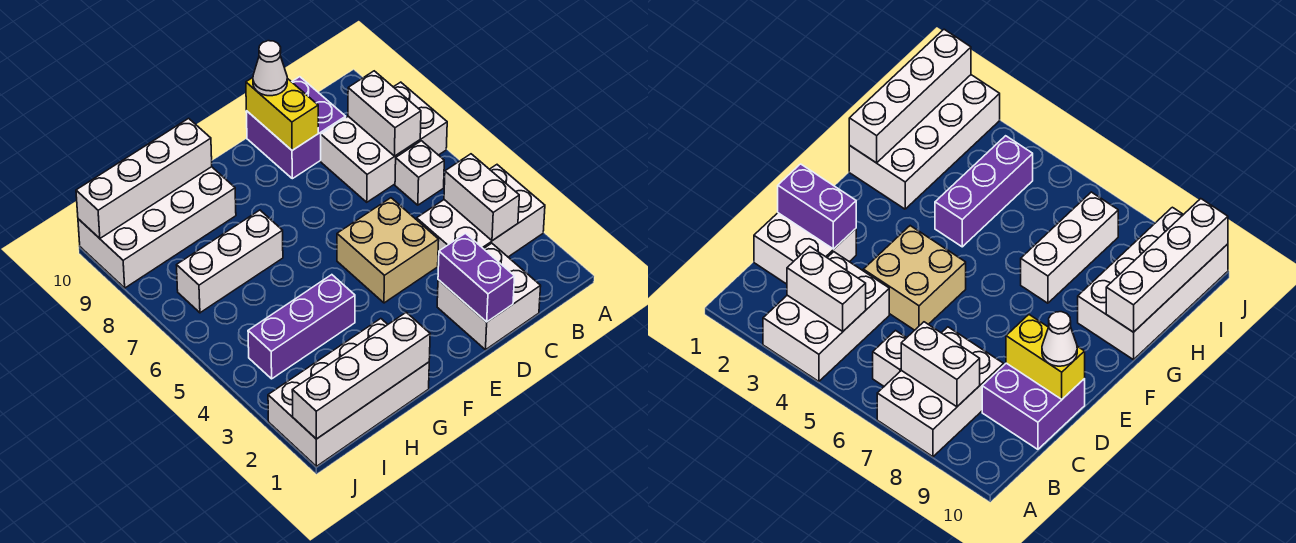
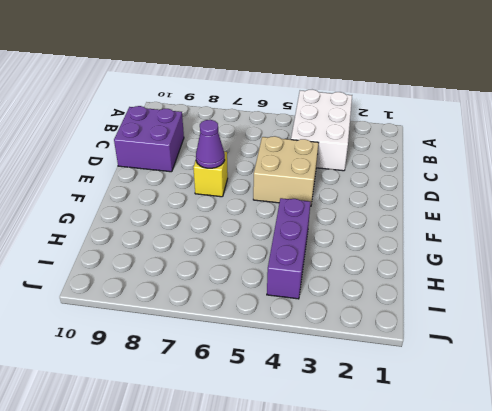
yellow 1x1 brick [193,152,228,197] -> none
purple 1x1 cone [196,120,225,168] -> none
none -> white 2x3 brick [321,82,447,202]
none -> white 1x1 brick [395,141,444,205]
none -> white 2x2 brick [437,243,541,350]

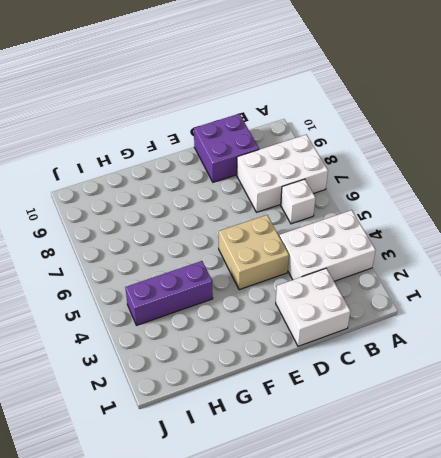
none -> white 2x4 brick [268,319,429,466]
none -> white 1x3 brick [177,210,283,313]
none -> white 2x4 brick [78,167,236,288]

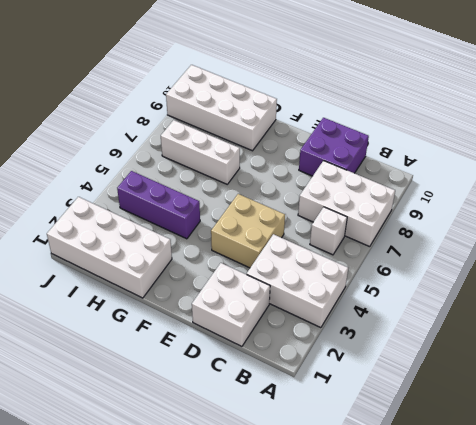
none -> white 1x2 brick [444,154,519,241]
none -> white 1x2 brick [348,71,421,156]
none -> purple 1x2 brick [438,233,515,322]

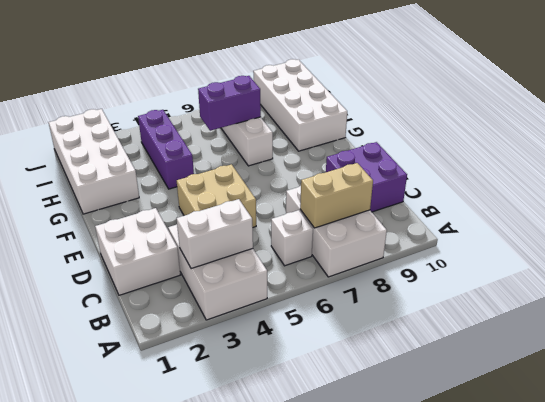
tan 1x2 brick [300,163,373,228] -> white 1x2 brick [348,71,421,156]
purple 1x2 brick [198,76,261,131] -> purple 1x2 brick moved to [438,233,515,322]
none -> yellow 1x2 brick [246,78,318,150]
none -> white 1x4 brick [292,312,430,439]
none -> white 1x4 brick [76,118,212,238]

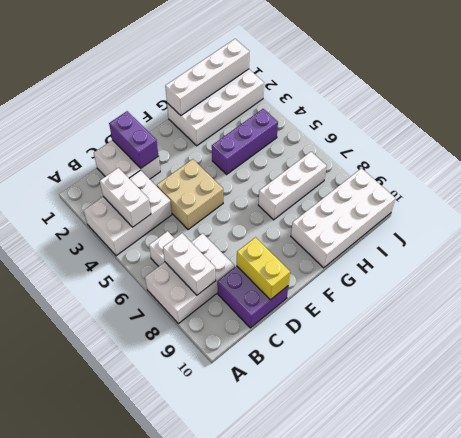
none -> white 1x4 brick [76,118,212,238]
none -> white 1x1 cone [253,41,287,96]

